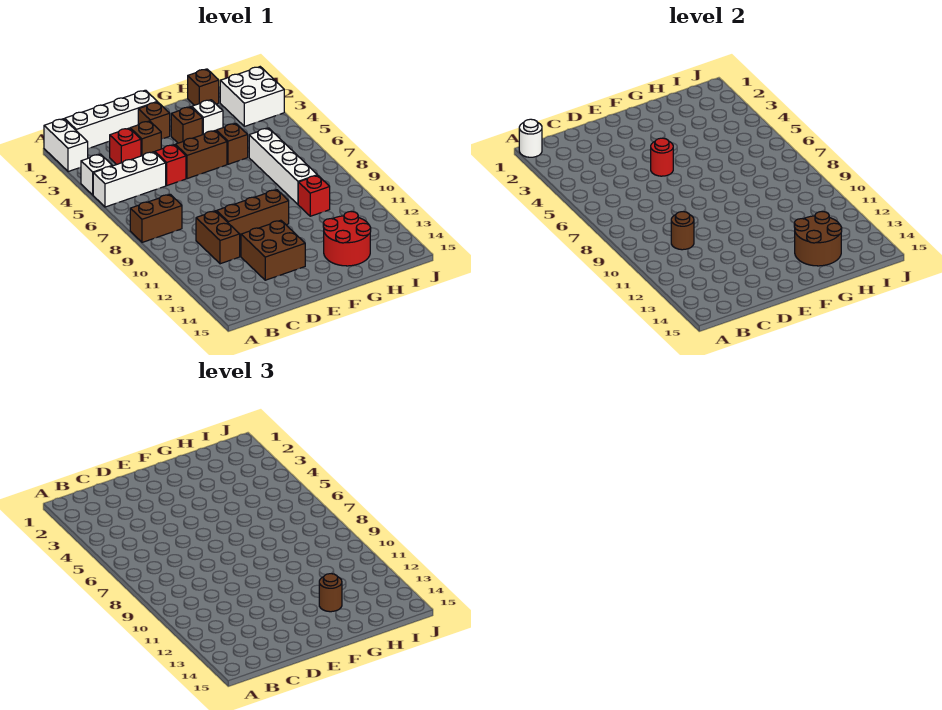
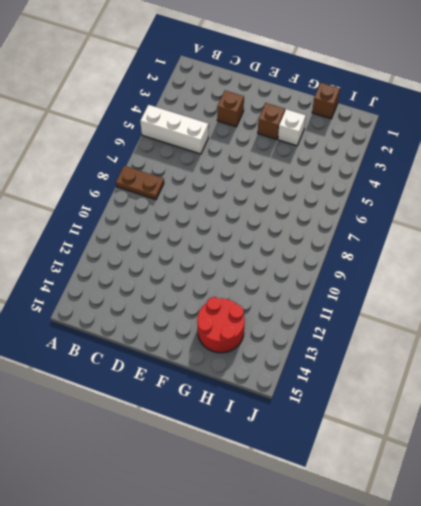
brown 1x2 plate [116,166,164,200] -> brown 1x2 brick [130,194,182,242]
none -> white 1x2 brick [44,119,88,172]
none -> white 1x1 brick [81,154,112,195]
none -> white 1x4 brick [65,90,157,148]

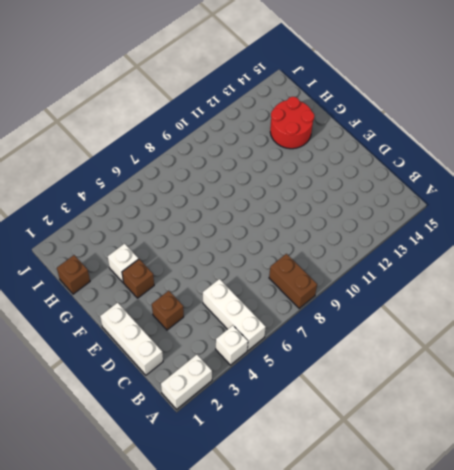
white 1x3 brick [100,303,163,375] -> white 1x4 brick [65,90,157,148]
none -> red 1x1 brick [110,128,141,165]
none -> brown 1x2 brick [196,211,240,264]
none -> red 1x1 brick [155,145,186,185]

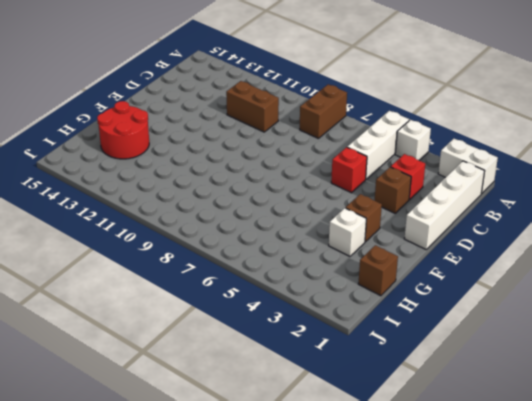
none -> brown 1x3 brick [217,190,289,240]
none -> brown 2x2 brick [241,220,305,280]
none -> brown 1x1 brick [138,102,170,139]

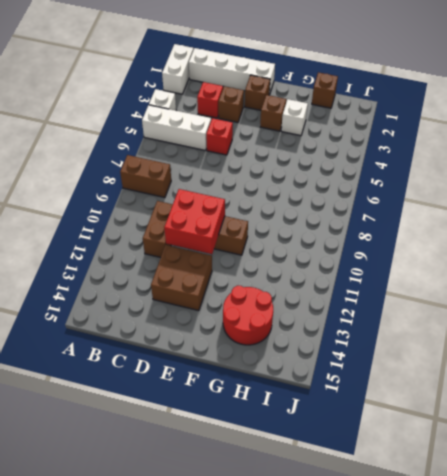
red 2x2 brick [164,189,225,254] -> none
none -> brown 1x2 brick [175,130,227,179]
none -> brown 1x1 brick [216,123,248,164]
none -> white 1x4 brick [249,128,317,204]

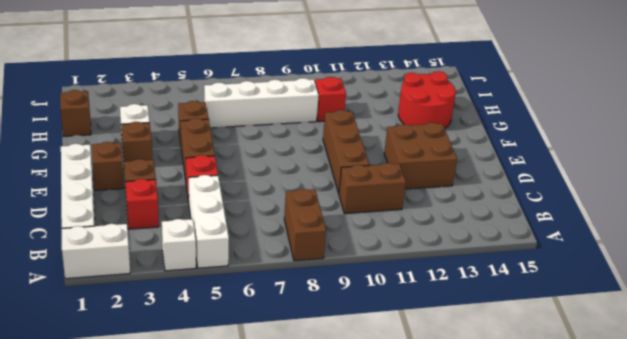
none -> white 2x2 brick [220,67,284,126]
none -> white 1x1 round brick [519,119,542,157]
none -> brown 1x1 round brick [671,212,694,250]

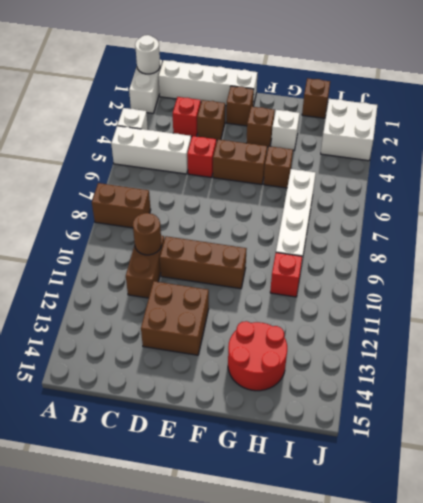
none -> red 1x1 round brick [651,138,673,176]
none -> brown 2x2 round brick [794,211,842,266]
none -> brown 1x1 round brick [319,574,342,612]

